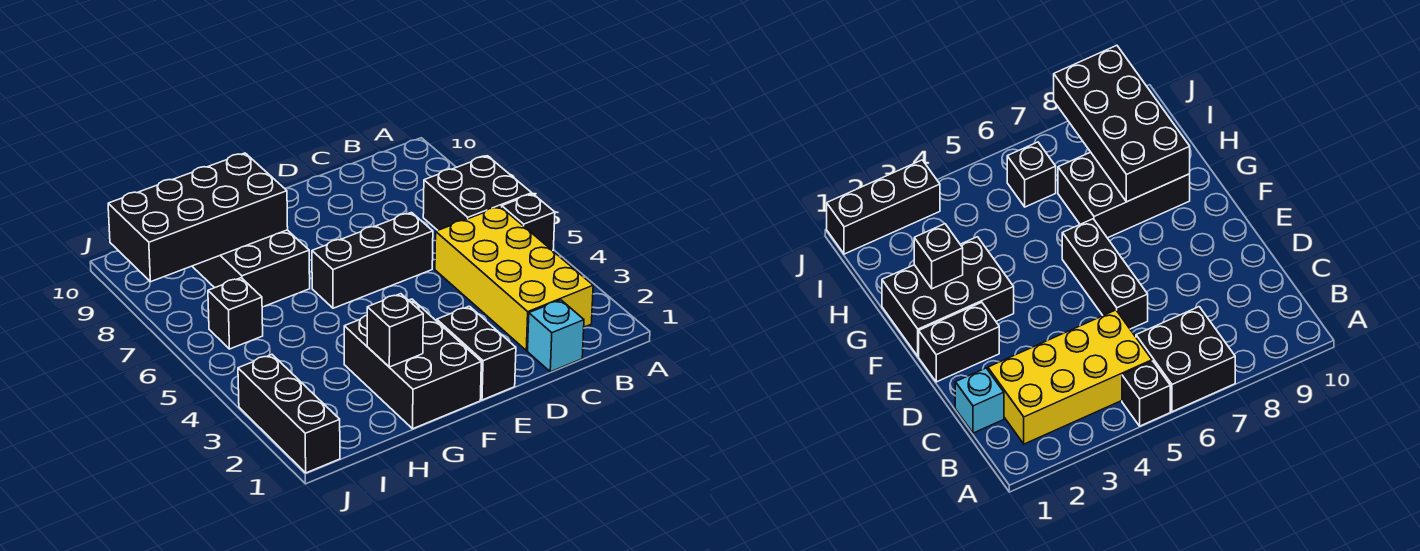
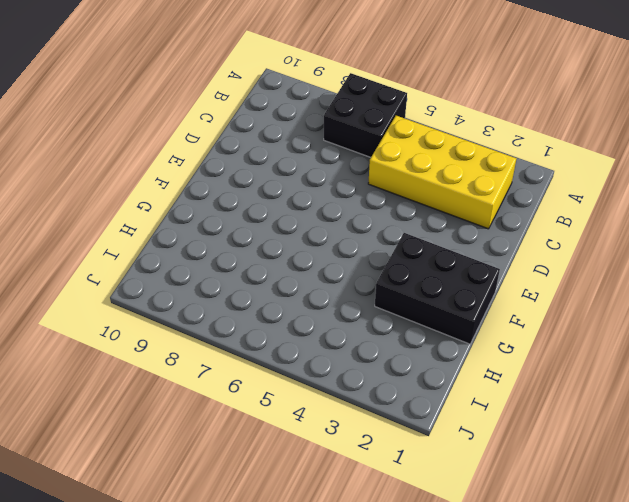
none -> black 1x1 brick [502,194,555,251]
none -> cyan 1x1 brick [528,300,584,372]
none -> black 1x3 brick [312,212,433,308]

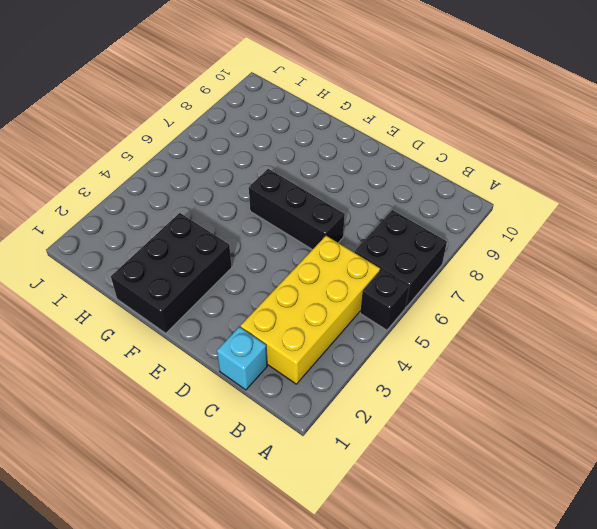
none -> black 1x2 brick [437,306,516,400]
none -> black 2x3 brick [192,230,310,307]
none -> black 1x1 brick [208,278,263,349]

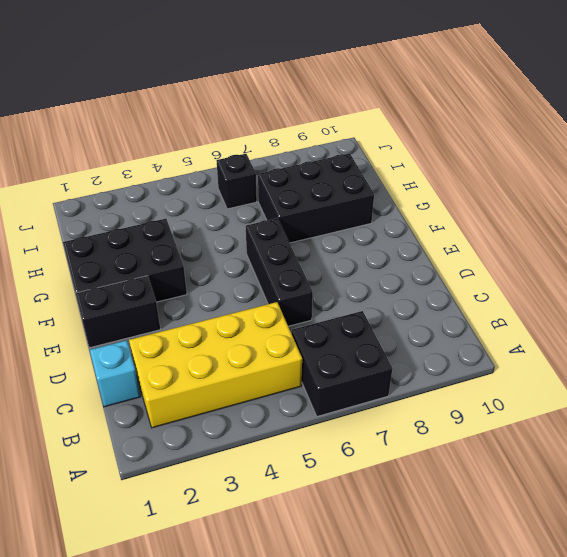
none -> black 1x1 brick [502,194,555,251]
none -> black 1x3 brick [238,355,340,473]
none -> black 1x1 brick [367,294,423,367]

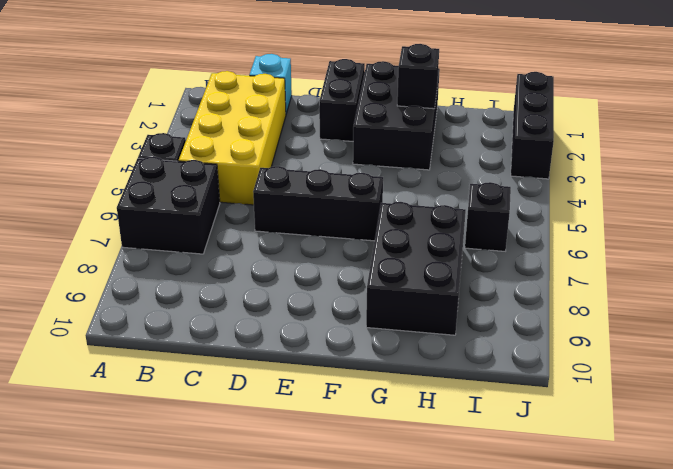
none -> black 2x4 brick [108,153,288,282]

